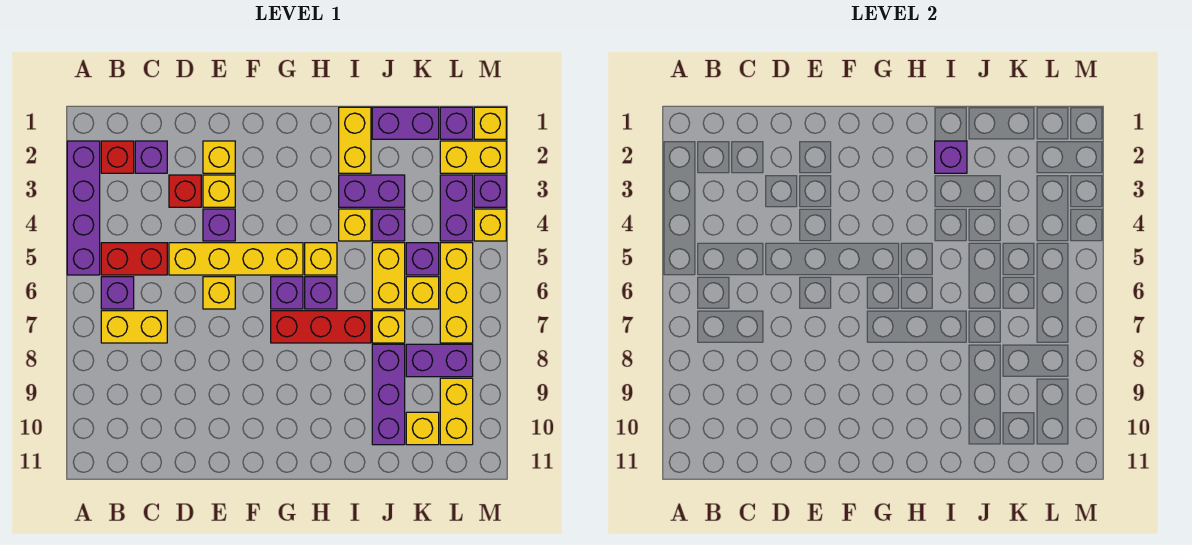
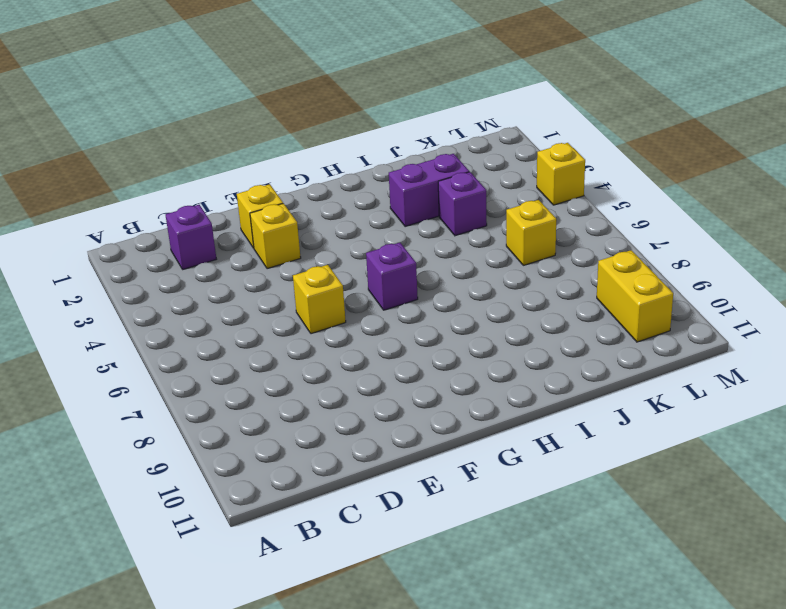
none -> purple 1x4 brick [67,141,100,275]
none -> red 1x1 brick [101,141,134,173]
none -> red 1x2 brick [101,243,167,275]
none -> purple 1x1 brick [101,277,134,309]

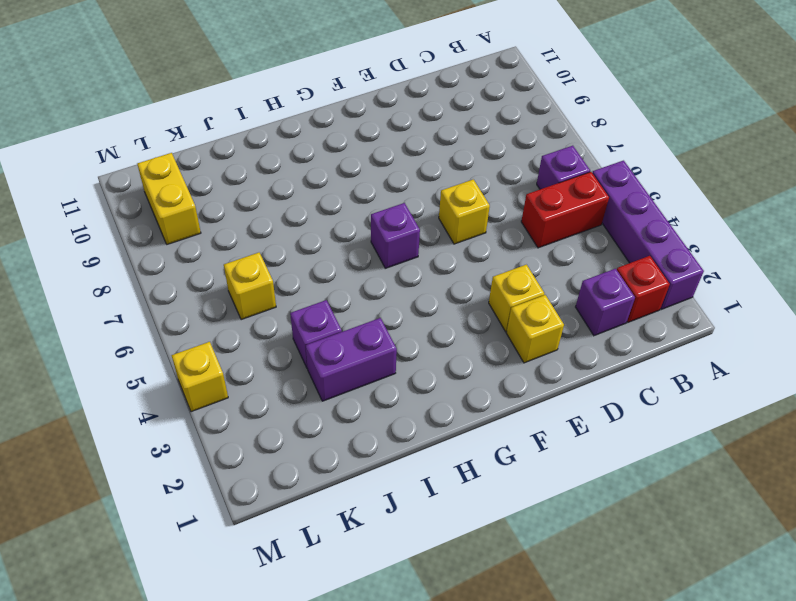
none -> yellow 1x2 brick [101,311,167,343]
none -> red 1x1 brick [169,175,201,207]
none -> yellow 1x4 brick [169,243,303,275]
none -> purple 1x1 brick [203,209,235,241]

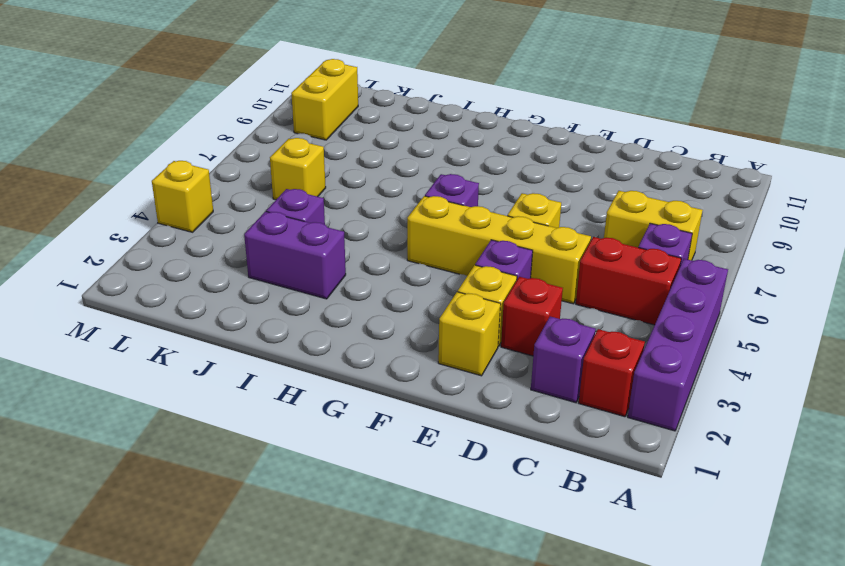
none -> red 1x3 brick [271,311,371,343]
none -> yellow 1x1 brick [305,243,337,275]
none -> purple 1x1 brick [305,277,337,309]
none -> yellow 1x2 brick [339,107,371,173]

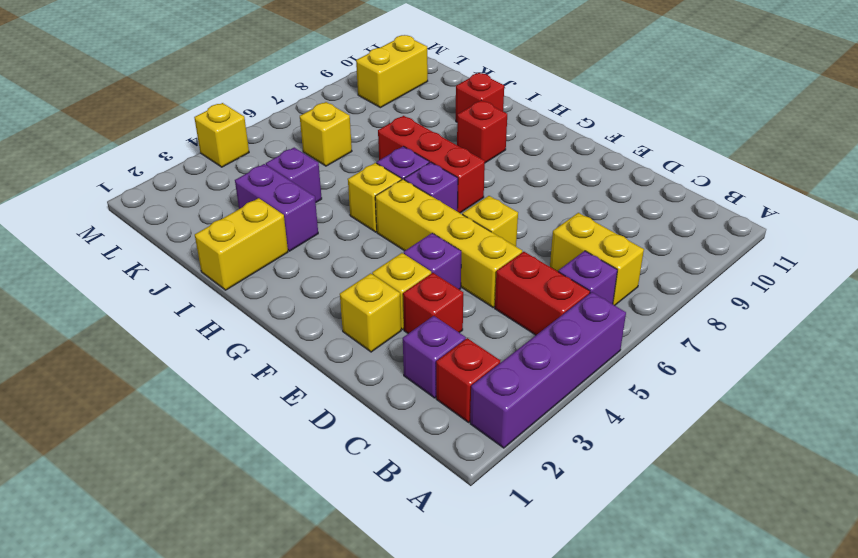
red 1x1 brick [457,100,507,163] -> none
red 1x1 brick [456,73,504,122] -> none
none -> yellow 1x1 brick [339,209,371,241]
none -> purple 1x2 brick [372,107,439,139]
none -> yellow 1x2 brick [372,243,405,309]
none -> yellow 1x1 brick [372,311,405,343]

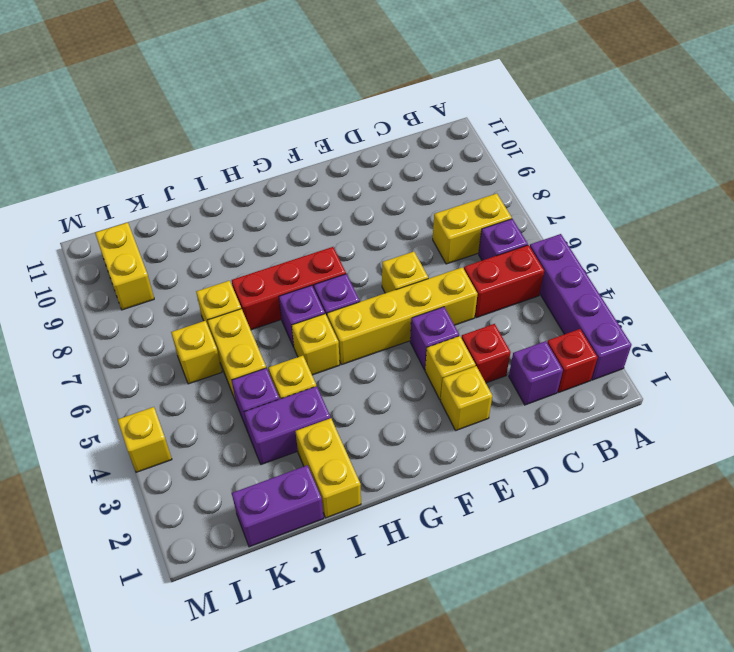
none -> purple 1x3 brick [372,344,405,445]
none -> purple 1x1 brick [406,243,439,275]
none -> purple 1x2 brick [406,344,473,377]
none -> yellow 1x1 brick [406,412,439,445]

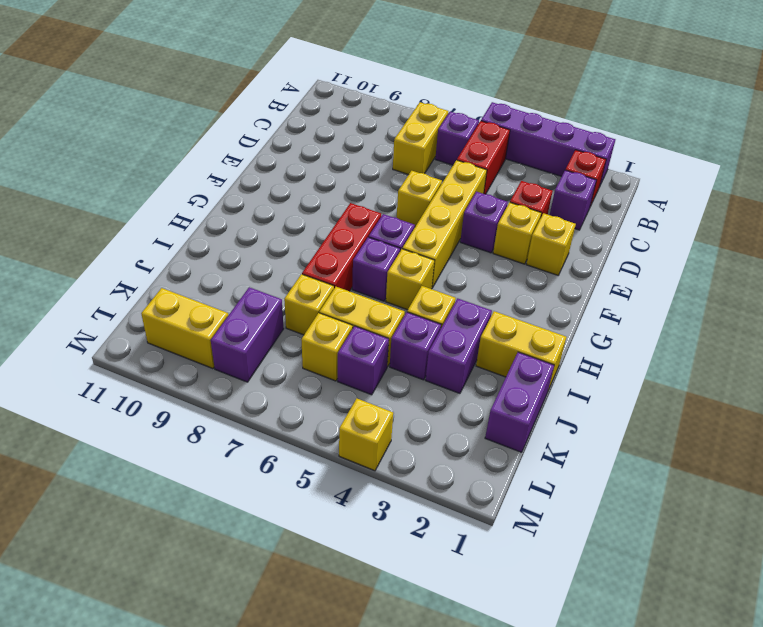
none -> purple 1x3 brick [372,344,405,445]
none -> yellow 1x1 brick [406,412,439,445]
none -> purple 1x1 brick [440,107,473,139]
none -> yellow 1x2 brick [440,141,506,173]

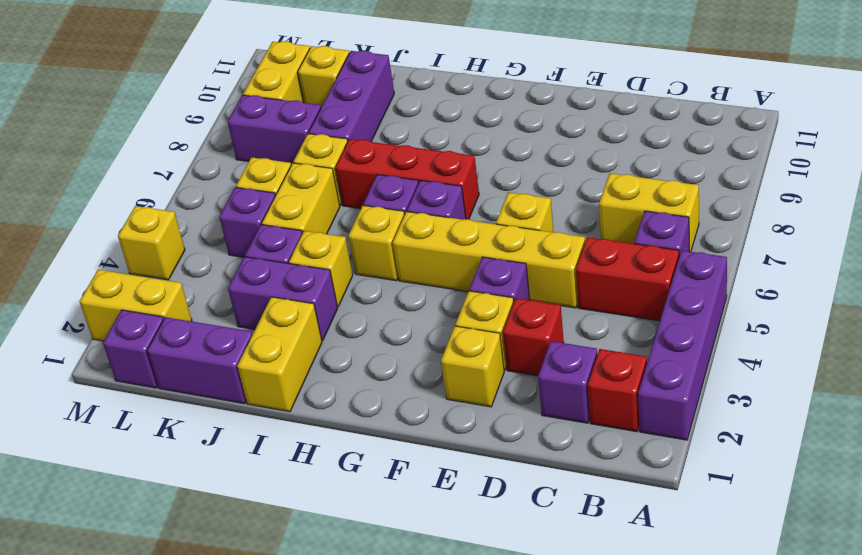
none -> purple 1x2 brick [440,175,473,241]
none -> yellow 1x3 brick [440,243,473,343]
none -> yellow 1x1 brick [474,107,506,139]
none -> purple 1x1 brick [474,175,506,207]

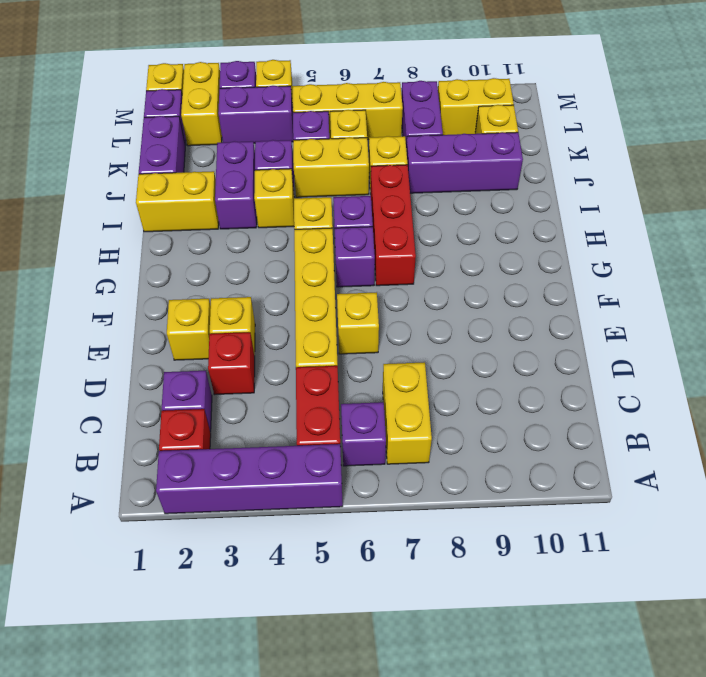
none -> purple 1x1 brick [203,209,235,241]
none -> purple 1x1 brick [935,141,967,173]

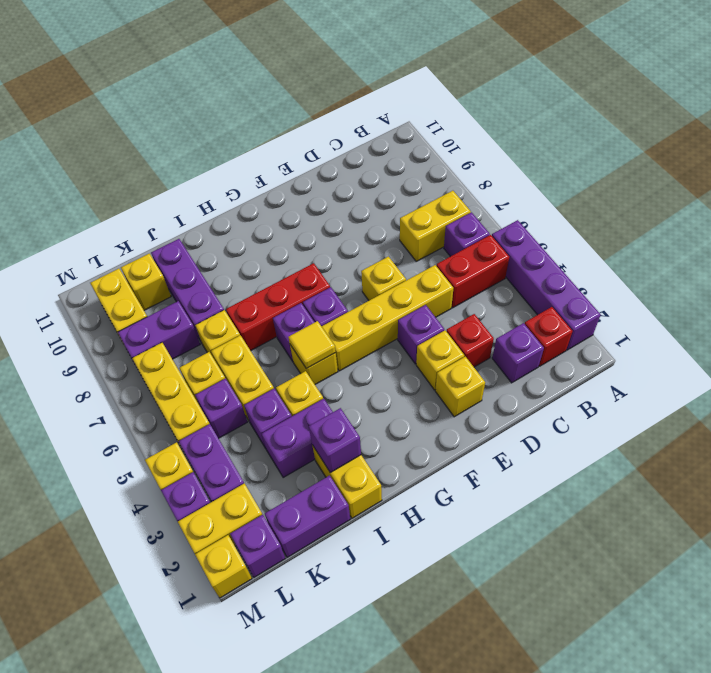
yellow 1x1 tile [288,321,336,369] -> none

